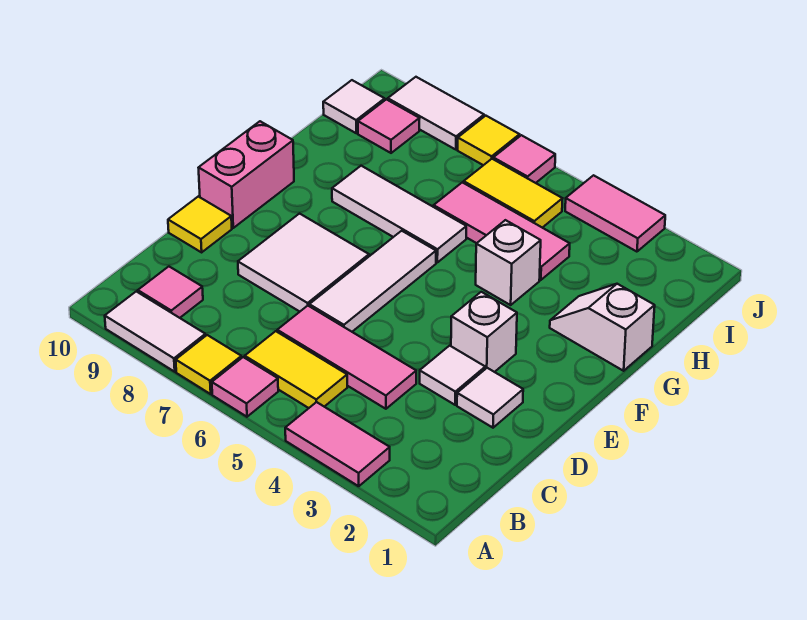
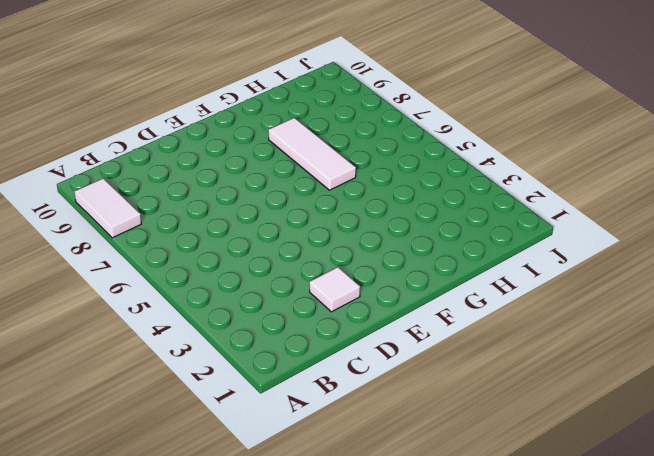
none -> pink 1x2 tile [285,402,390,486]
none -> pink 1x1 tile [212,357,278,417]
none -> yellow 1x1 tile [176,335,242,394]

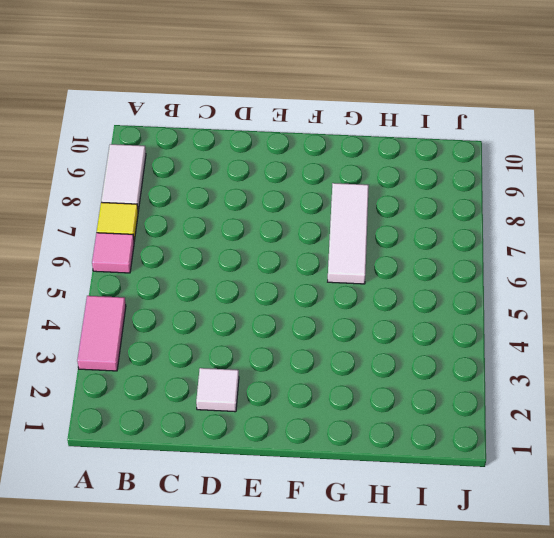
none -> yellow 1x2 tile [245,331,347,408]
none -> pink 1x1 tile [138,267,203,318]
none -> pink 1x3 tile [277,306,416,409]

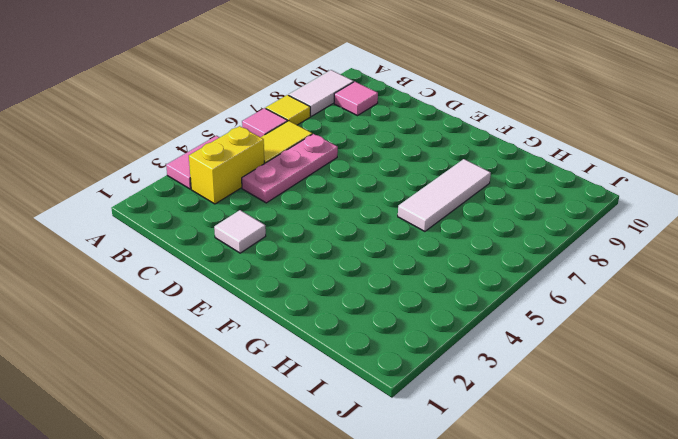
yellow 1x2 brick [189,126,264,204] -> none
pink 1x3 plate [242,134,338,203] -> pink 1x3 tile [277,306,416,409]
none -> white 1x1 tile [420,346,485,405]
none -> white 1x3 tile [309,231,436,332]
none -> white 2x2 tile [238,214,369,312]

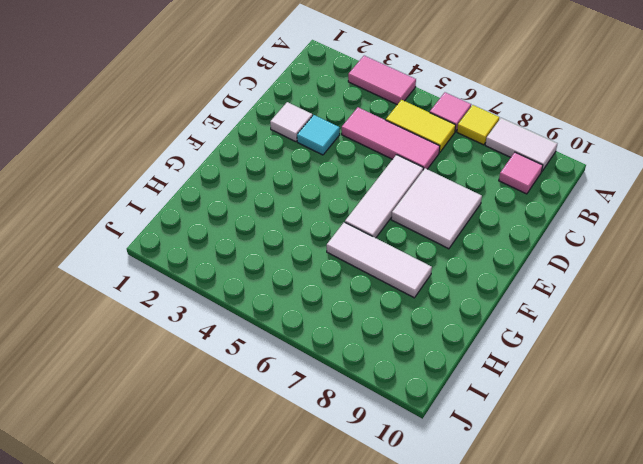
cyan 1x1 tile [297,115,340,155] -> white 1x1 tile [420,346,485,405]
none -> yellow 1x1 tile [168,197,232,252]
none -> white 1x1 brick [451,292,517,372]
none -> pink 1x2 brick [199,121,294,228]

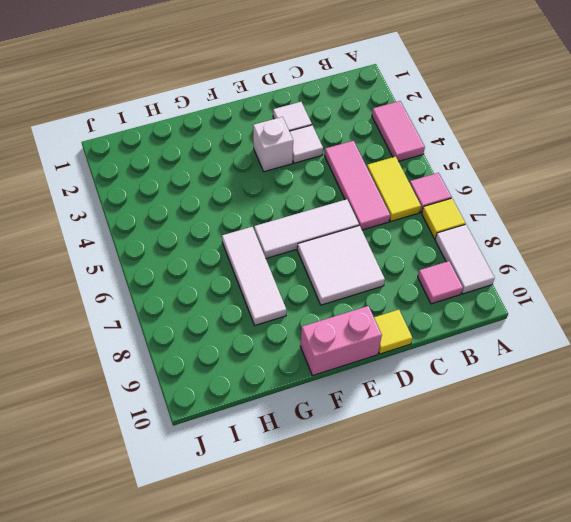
none -> white 1x2 slope [550,284,655,371]
none -> white 1x1 brick [476,220,541,305]
none -> pink 1x3 tile [434,182,570,280]

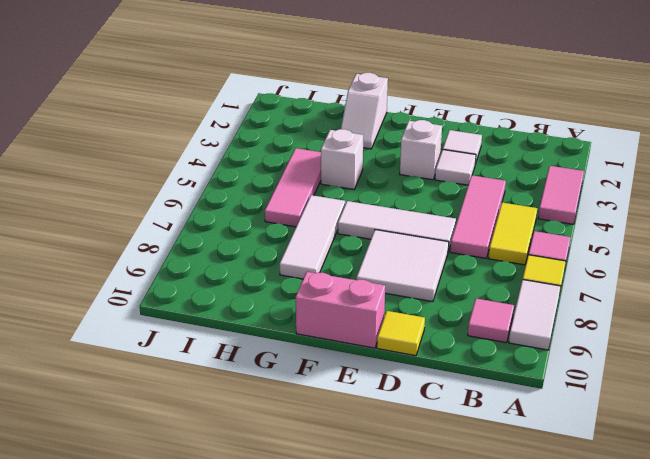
none -> yellow 1x2 tile [464,159,563,228]
none -> pink 1x1 tile [358,99,420,153]
none -> white 1x1 tile [323,80,385,133]

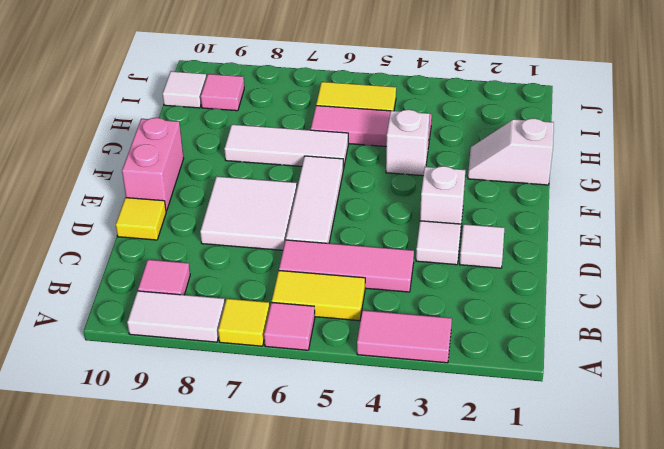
none -> pink 1x2 tile [565,175,665,252]
none -> pink 1x1 tile [493,135,555,183]
none -> yellow 1x1 tile [458,116,520,165]

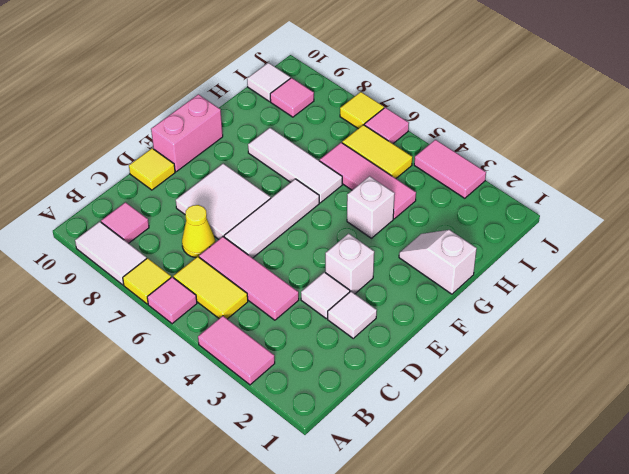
yellow 1x1 cone [182,205,215,258] -> none
none -> white 1x2 tile [388,77,484,150]

